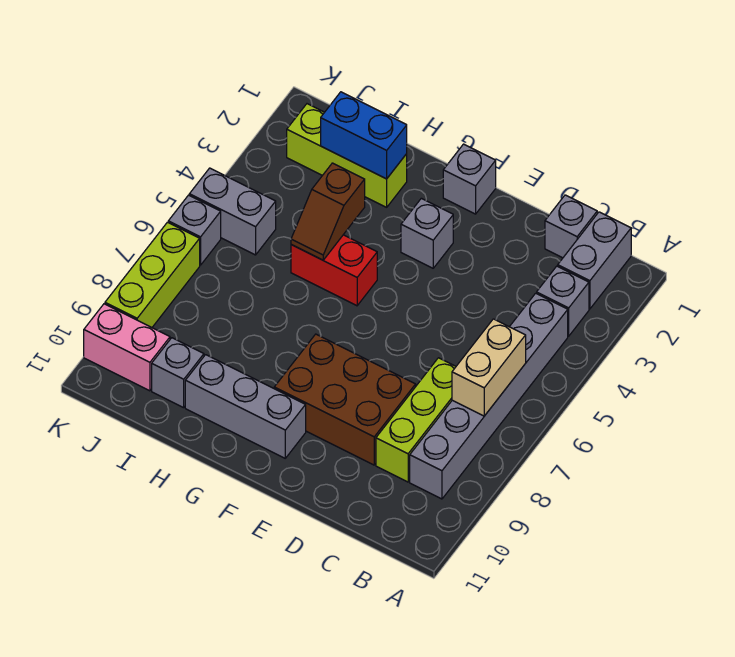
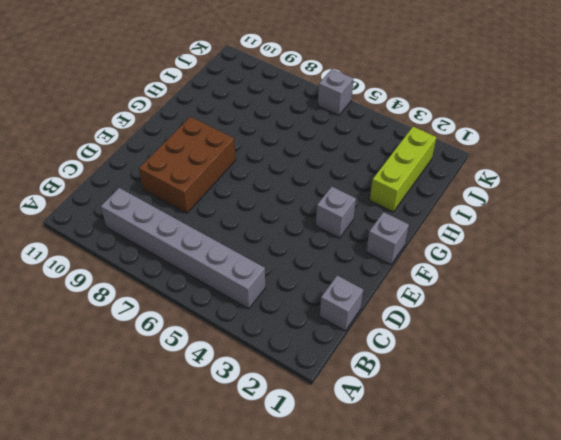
none -> grey 1x2 brick [558,212,631,309]
none -> grey 1x1 brick [537,266,589,336]
none -> lime 1x3 brick [376,358,456,482]

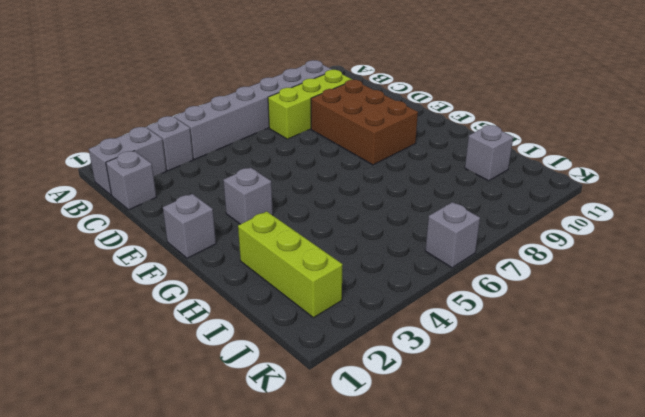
none -> grey 1x3 brick [185,355,306,458]
none -> red 1x2 brick [291,235,377,306]
none -> grey 1x2 brick [189,168,276,255]

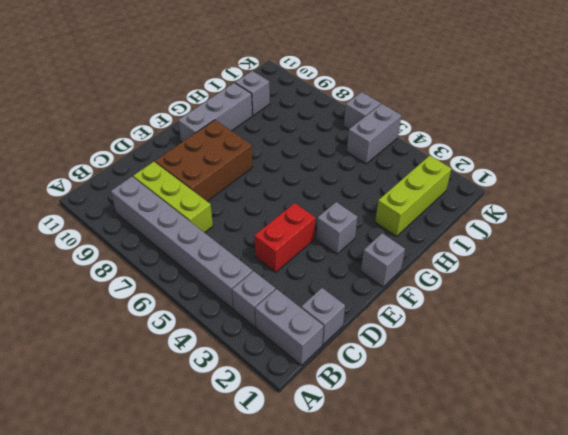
red 1x2 brick [254,203,315,272] -> red 1x2 brick moved to [291,235,377,306]
none -> pink 1x2 brick [84,304,170,391]
none -> lime 1x3 brick [105,222,200,327]
none -> tan 1x2 brick [452,319,526,416]

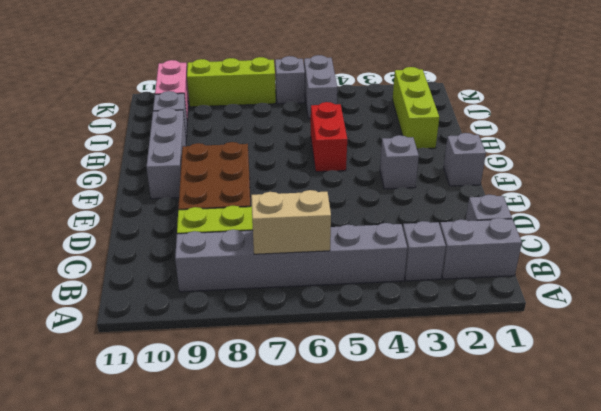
none -> blue 1x2 brick [321,92,407,179]
none -> brown 1x2 slope [291,163,365,260]

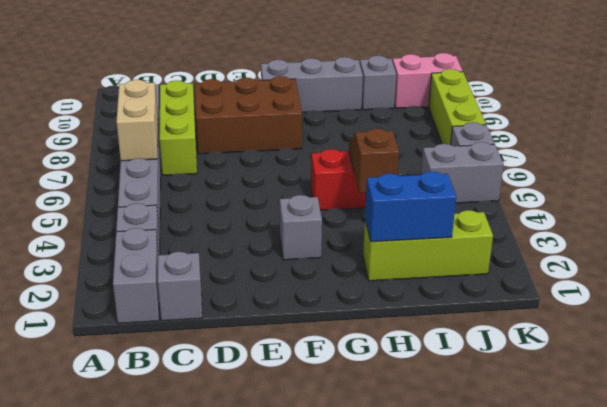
none -> grey 1x1 brick [443,144,496,214]

